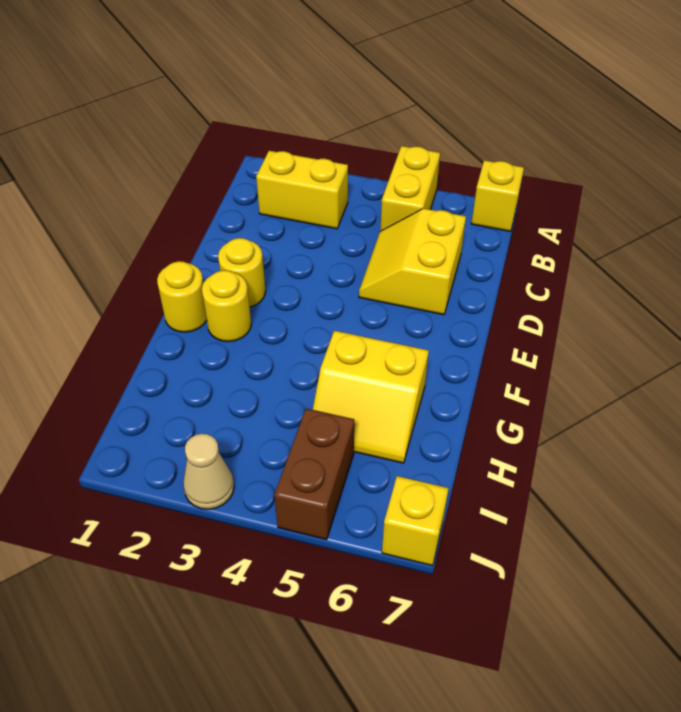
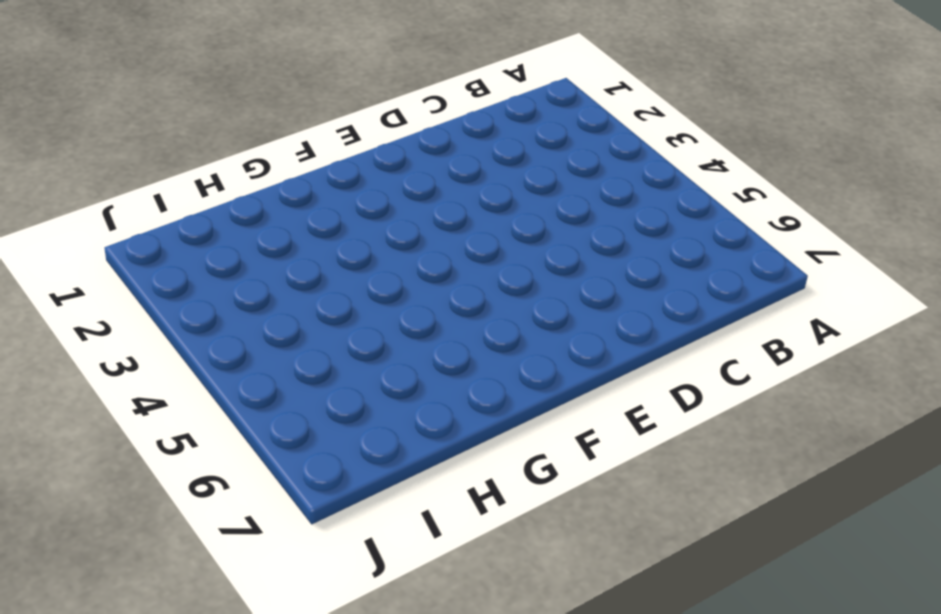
none -> yellow 1x2 brick [380,146,440,231]
none -> yellow 1x1 brick [471,160,524,231]

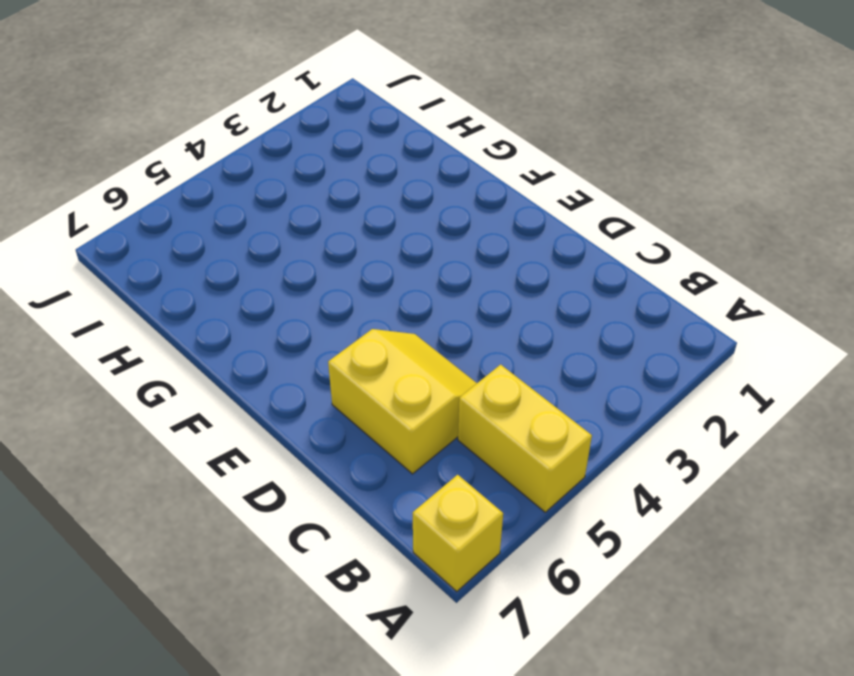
none -> yellow 1x2 brick [256,151,348,229]
none -> yellow 1x1 round brick [218,238,266,307]

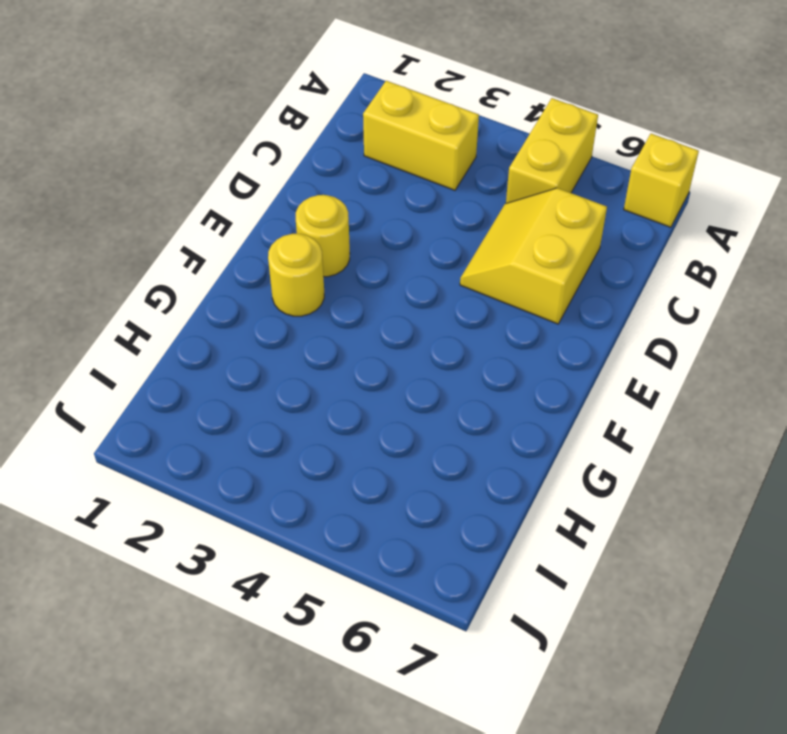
none -> yellow 1x1 round brick [157,261,207,332]
none -> yellow 2x2 slope [313,331,429,463]

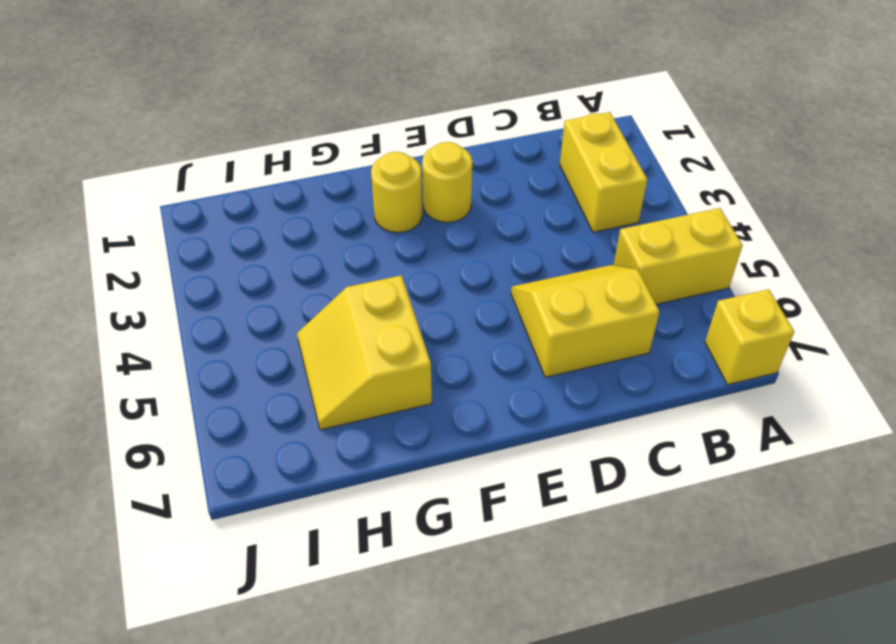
none -> yellow 1x1 round brick [157,261,207,332]
none -> brown 1x2 brick [274,408,354,540]

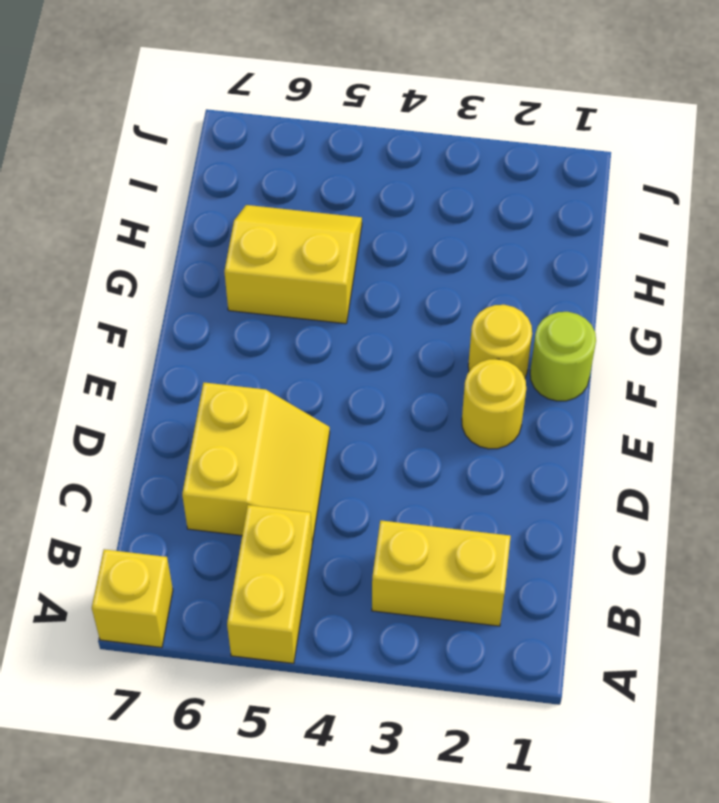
lime 1x1 round brick [530,312,596,401] -> yellow 1x1 round brick [157,261,207,332]
none -> brown 1x2 brick [274,408,354,540]
none -> tan 1x1 cone [183,434,234,509]

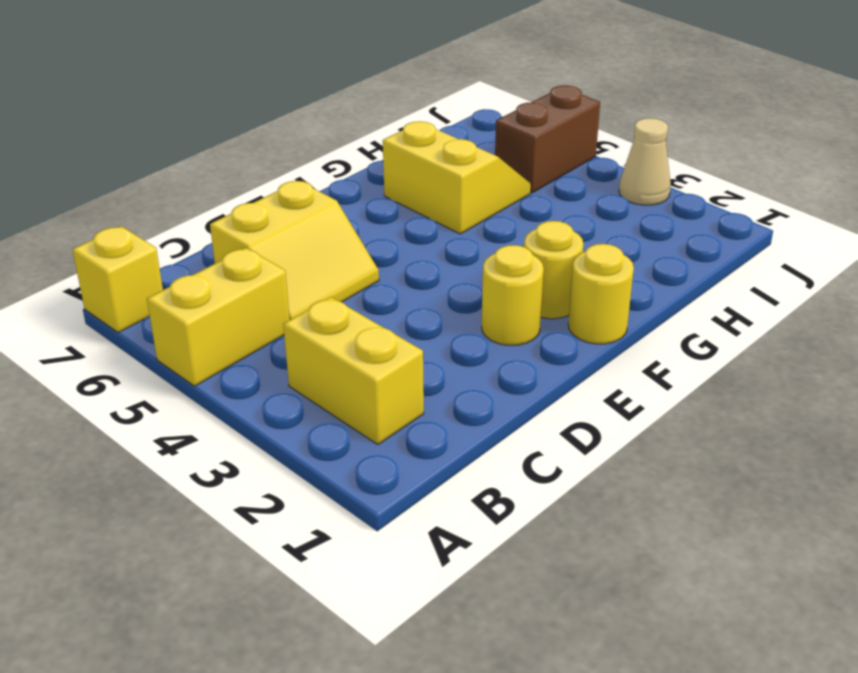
none -> yellow 1x1 brick [382,476,449,566]

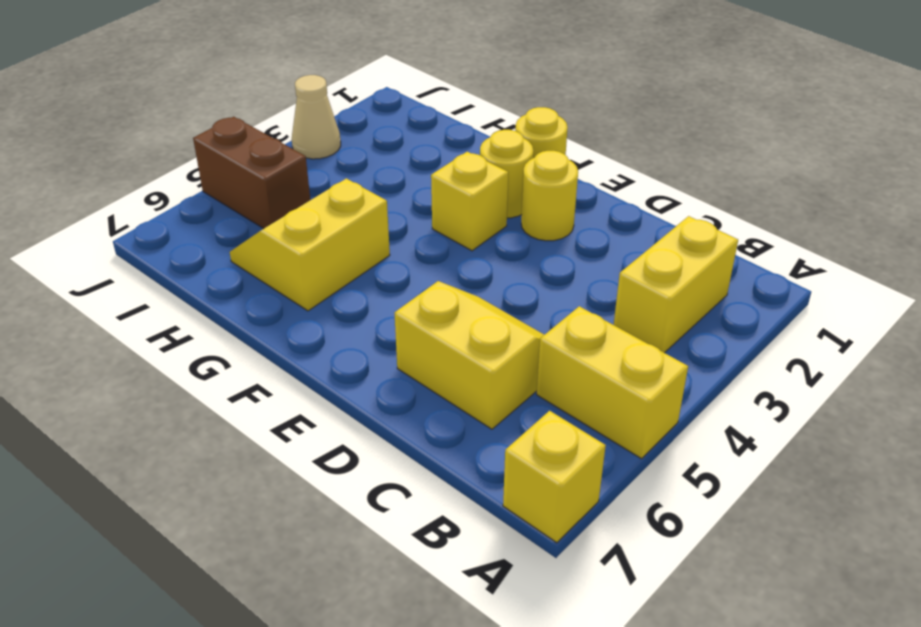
yellow 1x1 brick [431,152,508,251] -> yellow 1x1 brick moved to [382,476,449,566]

